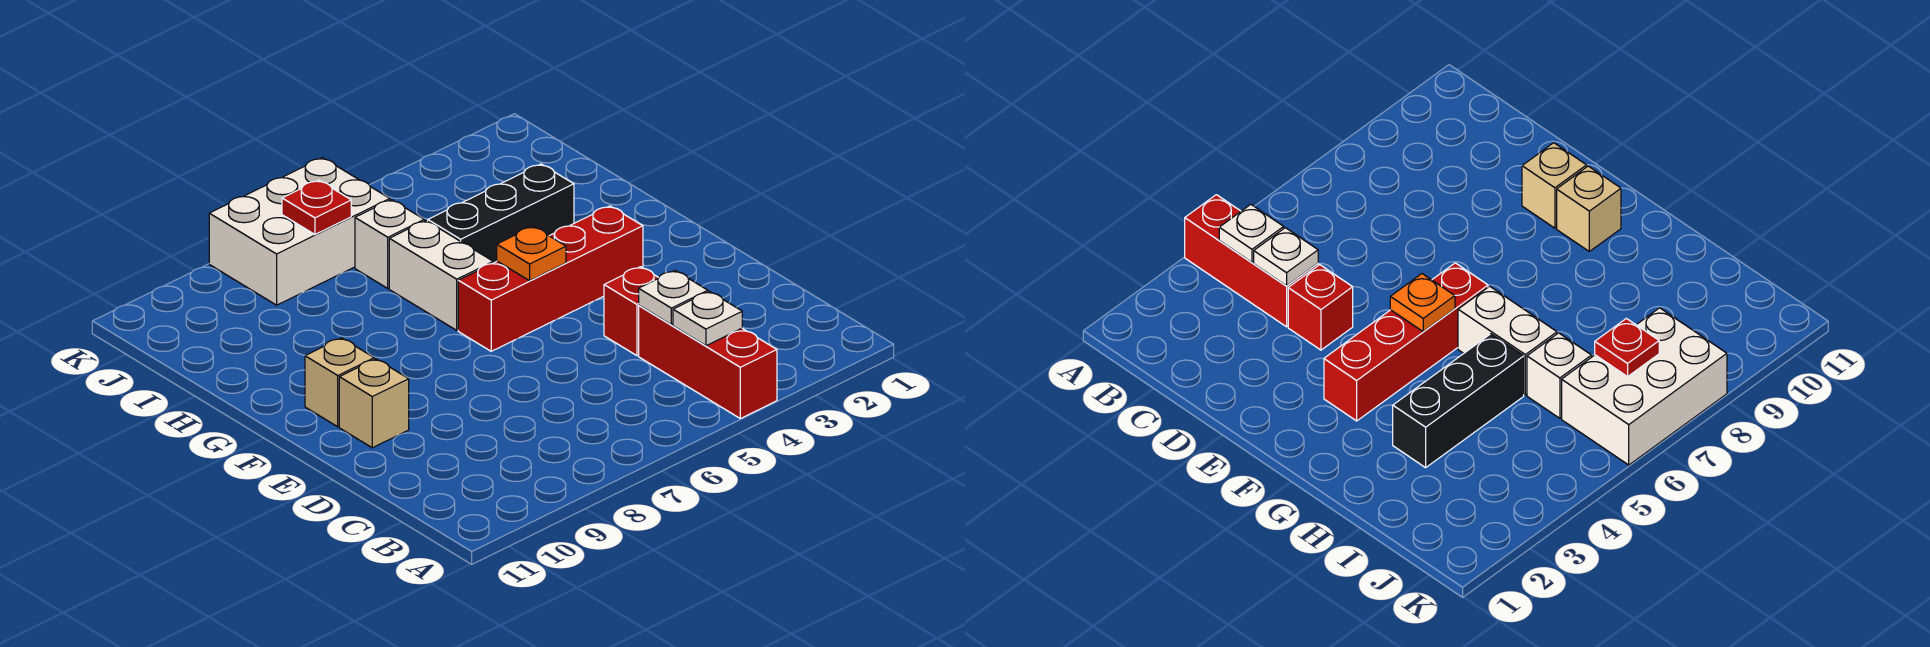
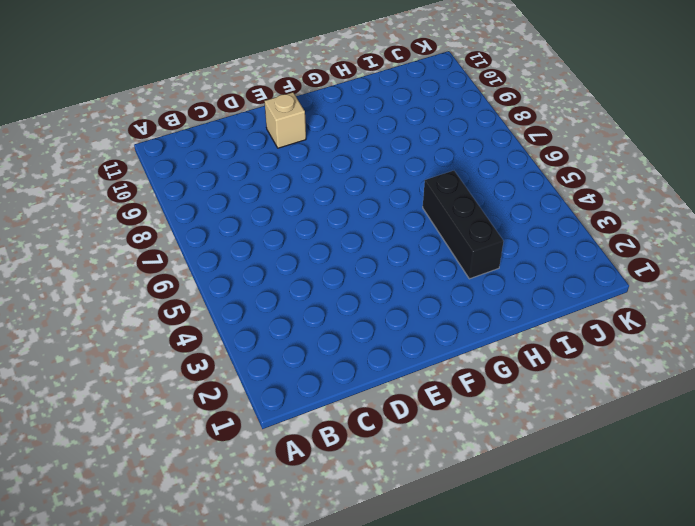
none -> red 1x3 brick [639,306,777,419]
none -> red 1x1 brick [604,267,659,356]
none -> red 1x4 brick [458,206,643,351]

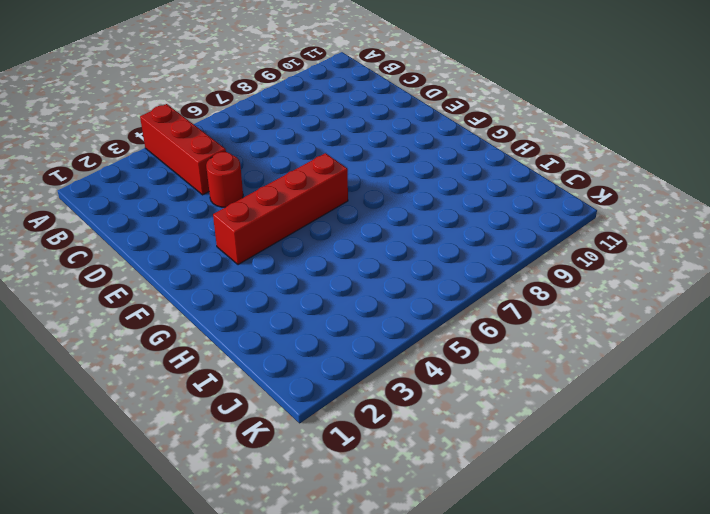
red 1x1 round brick [206,152,243,207] -> red 1x1 brick [604,267,659,356]
none -> tan 1x1 brick [339,359,409,448]
none -> tan 1x1 brick [305,338,374,427]
none -> white 1x2 brick [389,221,493,330]

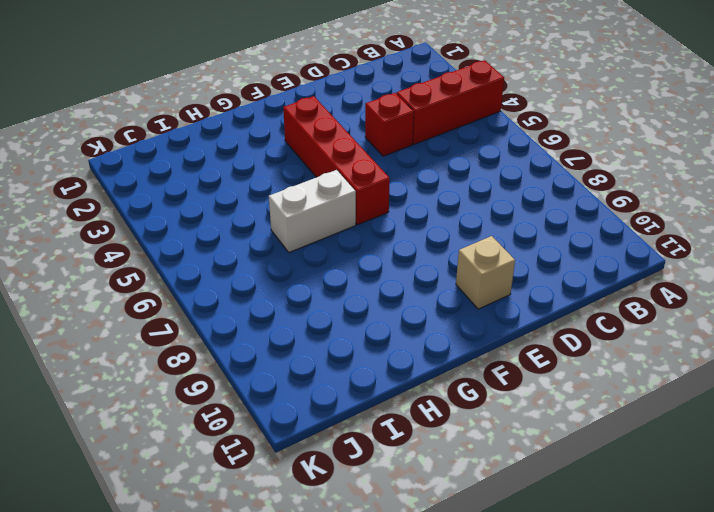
none -> tan 1x1 brick [305,338,374,427]
none -> black 1x3 brick [428,164,574,263]
none -> white 1x1 brick [355,200,424,288]

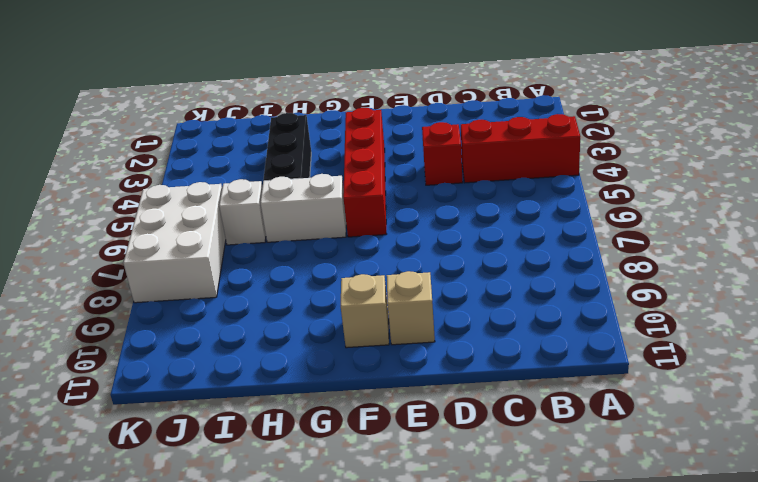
none -> white 1x1 plate [673,291,742,346]
none -> white 1x1 plate [639,271,708,325]
none -> orange 1x1 plate [497,226,566,281]

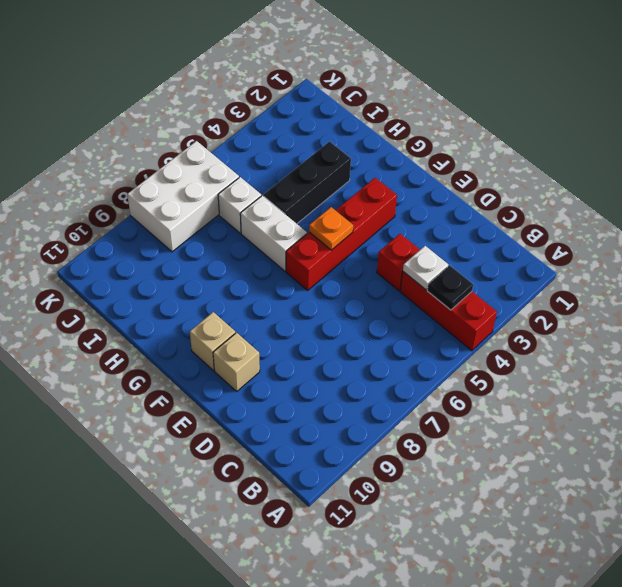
black 1x1 plate [427,265,473,310] -> white 1x1 plate [673,291,742,346]
none -> red 1x1 plate [282,180,351,234]

